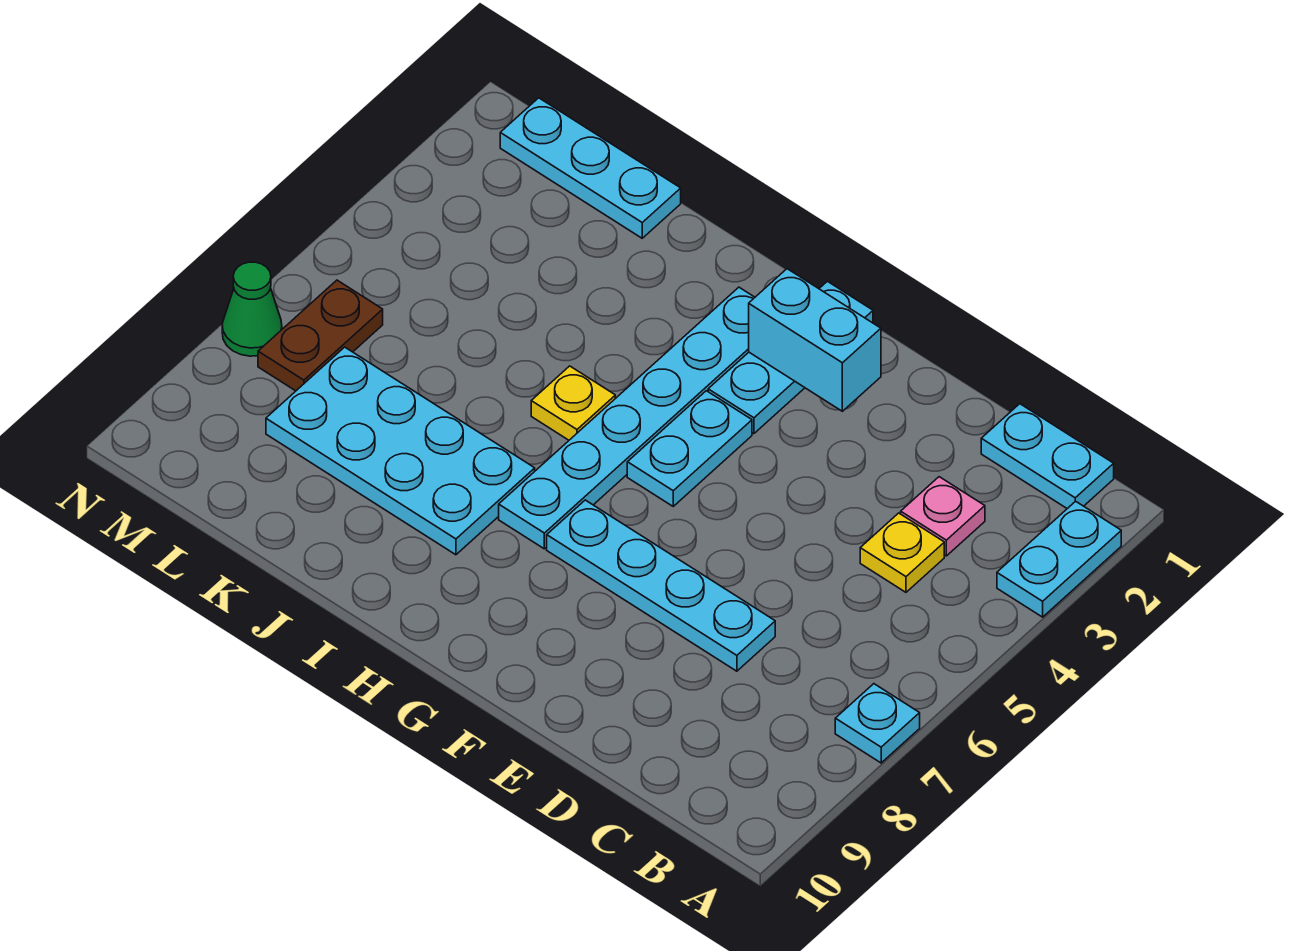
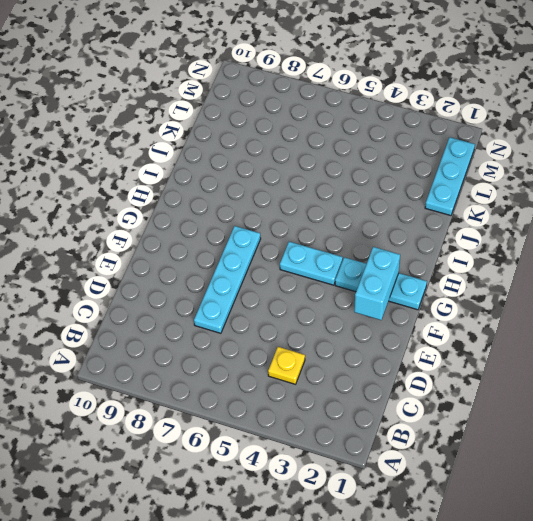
none -> cyan 1x2 plate [997,501,1121,617]
none -> cyan 1x1 plate [835,684,920,763]
none -> cyan 1x2 plate [981,404,1114,509]

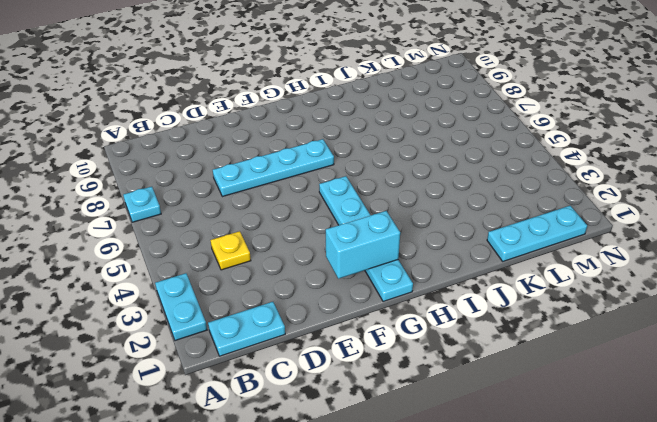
none -> pink 1x1 plate [901,477,985,556]
none -> cyan 1x6 plate [499,287,755,549]
none -> yellow 1x1 plate [531,366,615,440]

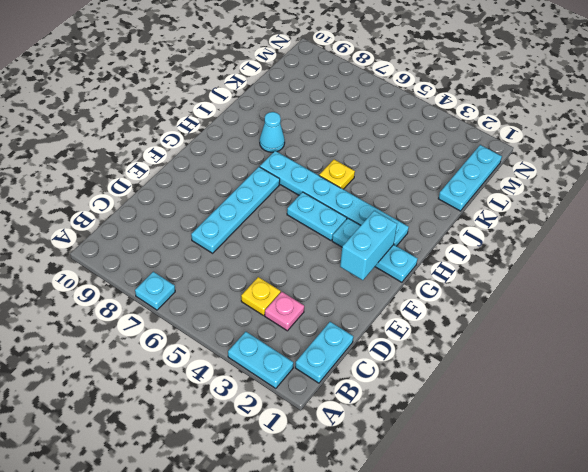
cyan 1x1 cone [260,112,285,152] -> cyan 2x4 plate [266,347,535,555]
none -> brown 1x2 plate [258,280,383,391]
none -> green 1x1 cone [222,262,282,356]

